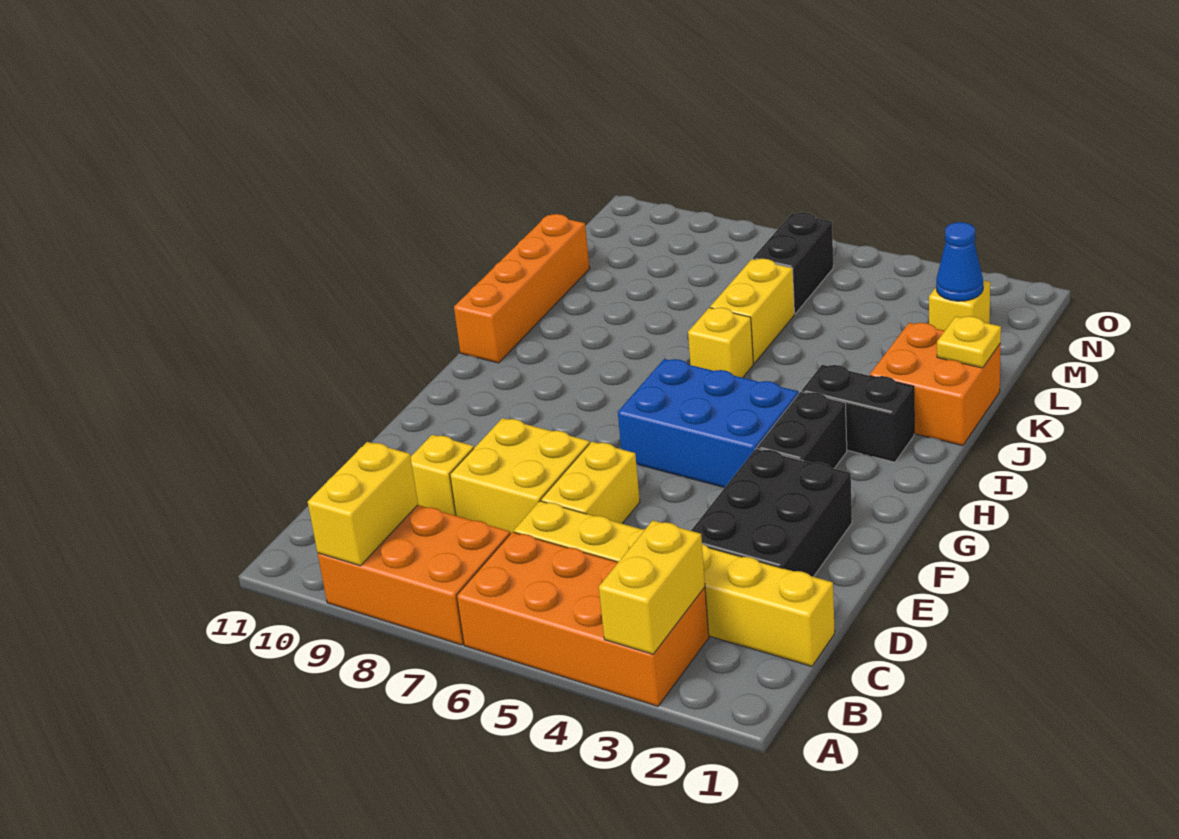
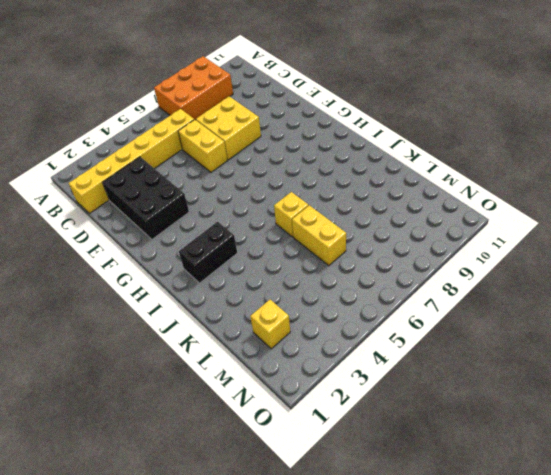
none -> orange 2x4 brick [457,532,709,706]
none -> yellow 1x1 brick [411,435,474,516]
none -> black 1x2 brick [757,392,847,468]

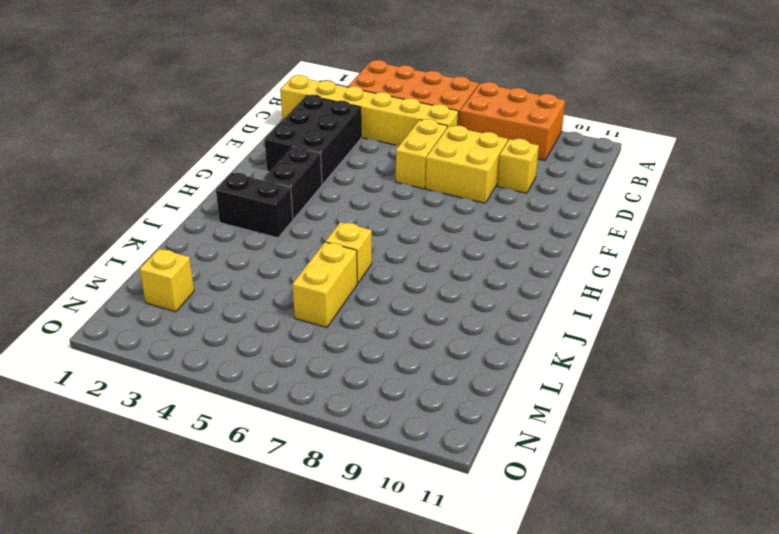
none -> blue 2x3 brick [618,359,798,488]
none -> orange 1x4 brick [454,214,590,363]
none -> orange 2x2 brick [870,323,1001,446]

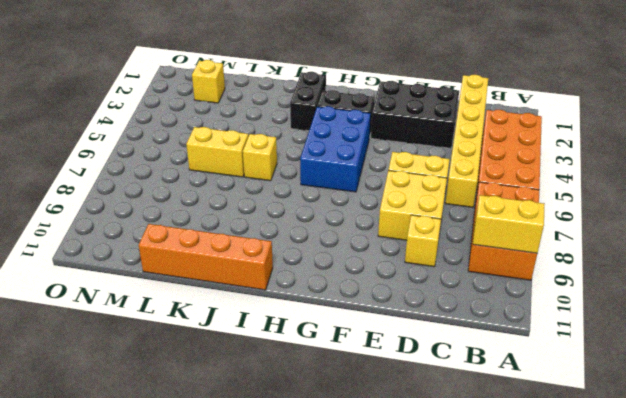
none -> orange 2x2 brick [870,323,1001,446]
none -> black 1x2 brick [753,212,833,314]
none -> yellow 1x2 brick [599,520,705,654]

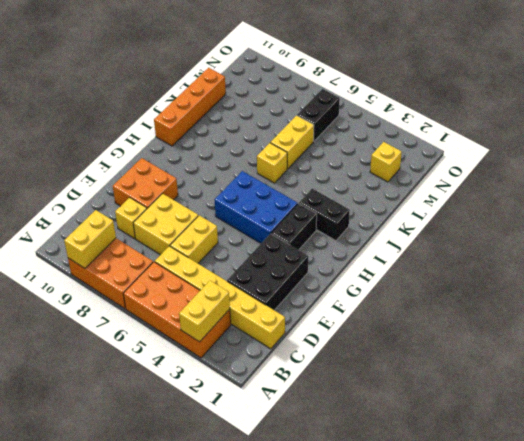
orange 2x2 brick [113,158,178,208] -> orange 2x2 brick moved to [870,323,1001,446]
none -> yellow 1x1 plate [937,316,1001,368]
none -> blue 1x1 cone [936,222,983,301]

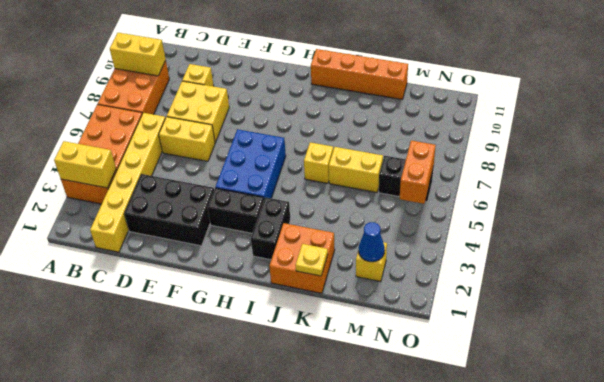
orange 1x2 brick [400,141,436,204] -> none

